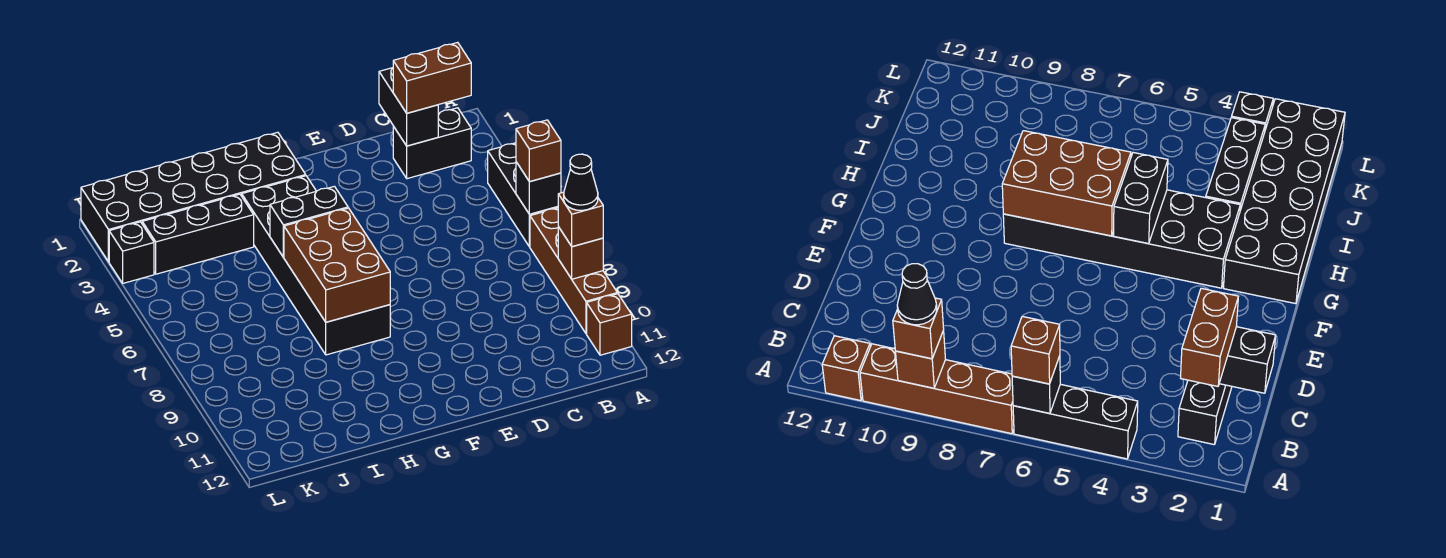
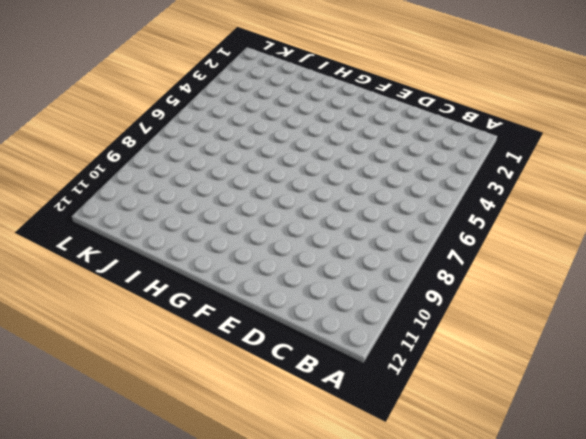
none -> black 1x3 brick [488,143,558,247]
none -> brown 1x4 brick [530,208,617,334]
none -> brown 1x1 brick [587,294,632,355]

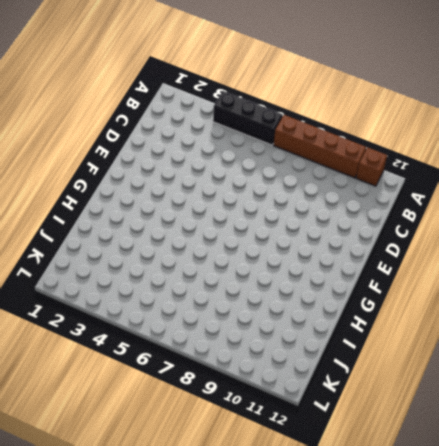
none -> black 1x2 brick [393,108,471,179]
none -> black 2x6 brick [81,132,306,262]
none -> black 2x6 brick [242,176,390,355]

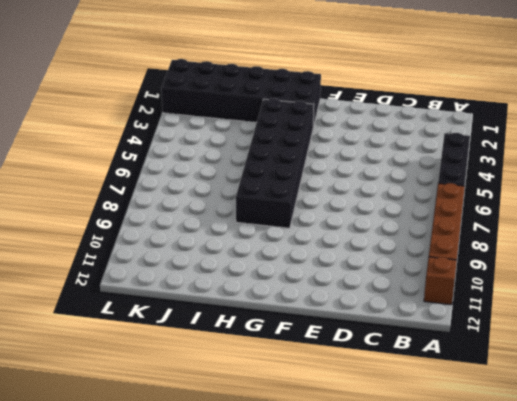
none -> black 1x2 brick [393,108,471,179]
none -> black 1x3 brick [142,194,254,274]
none -> black 1x1 brick [109,222,154,283]

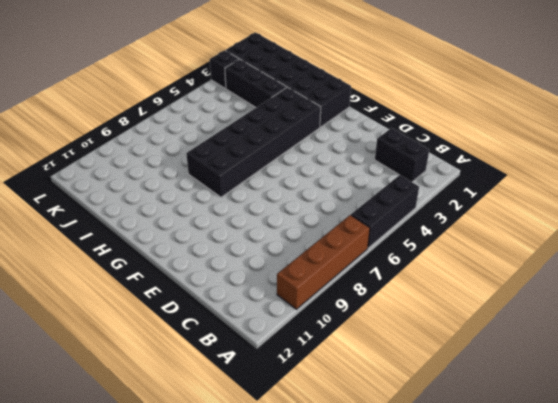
none -> brown 1x1 brick [587,294,632,355]
none -> black 1x1 brick [516,162,561,214]
none -> brown 1x1 brick [558,227,603,279]

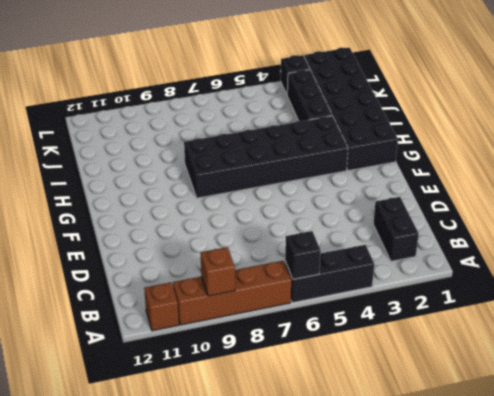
none -> black 1x2 brick [379,68,438,146]
none -> black 1x2 brick [270,186,348,257]
none -> brown 2x3 brick [284,208,390,322]

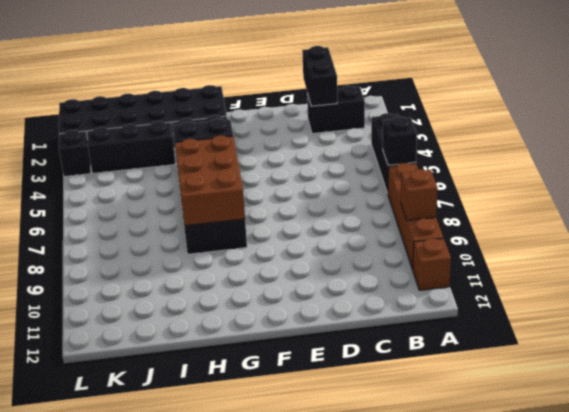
none -> brown 1x1 brick [516,120,561,182]
none -> brown 1x1 brick [558,192,603,247]
none -> brown 1x2 brick [393,42,471,113]

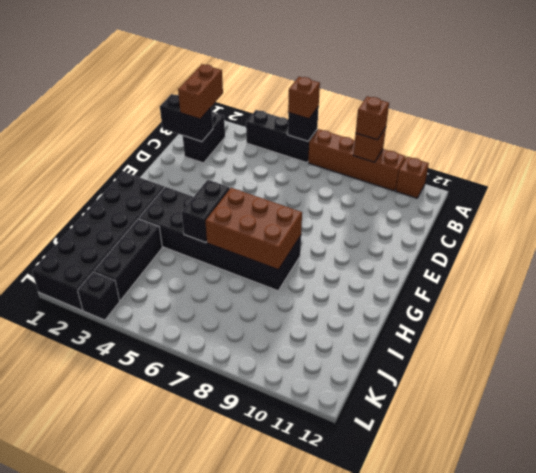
none -> black 1x1 cone [564,154,598,210]

